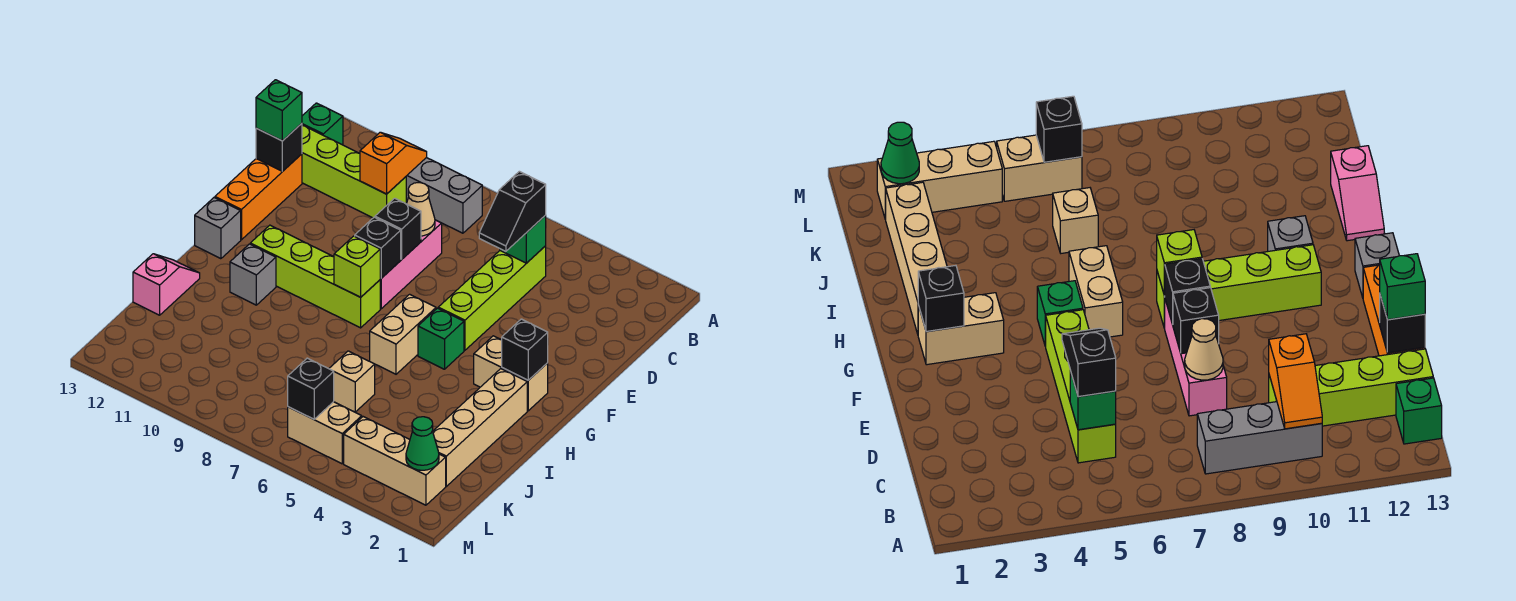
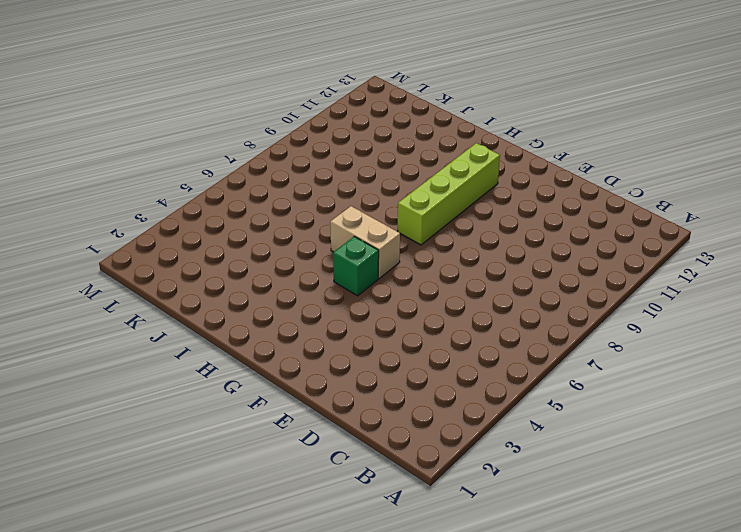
none -> grey 1x3 brick [406,158,482,233]
none -> green 1x1 brick [302,103,343,145]
none -> lime 1x4 brick [438,246,546,350]

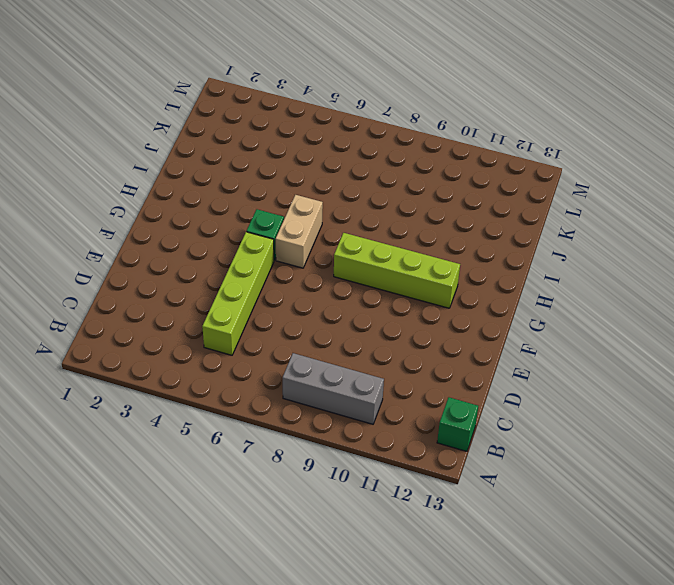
none -> lime 1x4 brick [302,125,406,218]
none -> pink 1x3 brick [380,220,442,309]
none -> orange 1x3 brick [215,154,302,240]

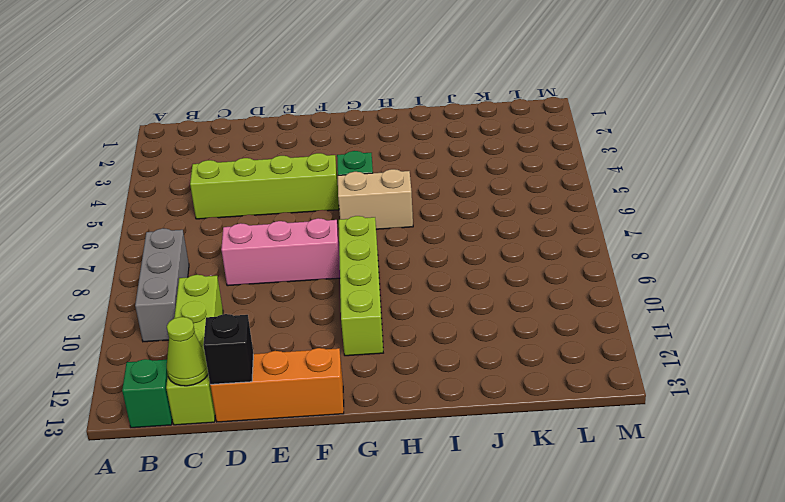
lime 1x1 cone [167,317,208,386] -> none
none -> tan 1x2 brick [474,336,548,411]
none -> grey 1x1 brick [195,198,241,259]
none -> tan 1x4 brick [433,369,527,486]

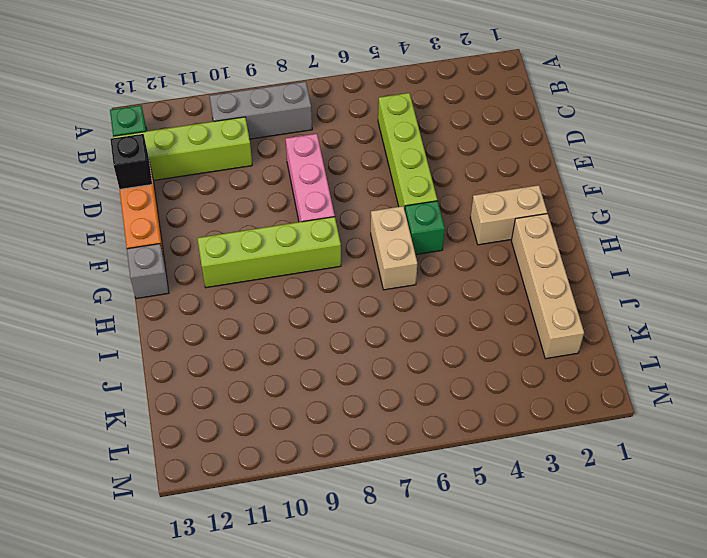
none -> grey 1x1 brick [230,244,276,305]
none -> pink 1x2 slope [133,254,200,315]
none -> tan 1x1 brick [329,351,375,412]

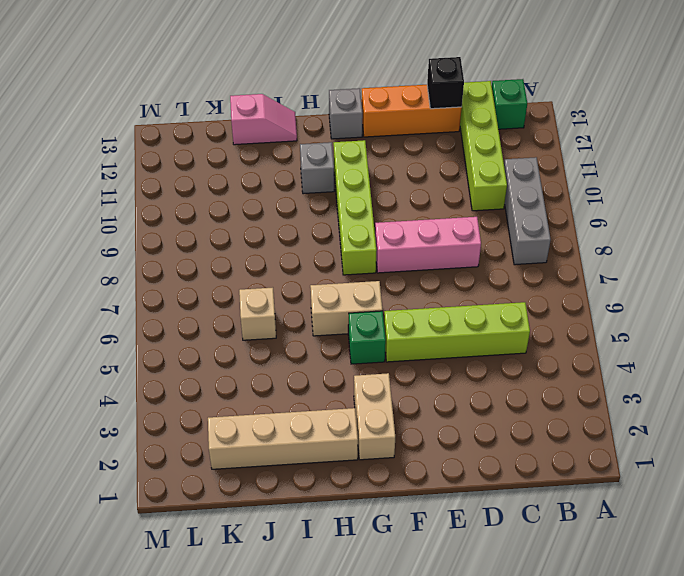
none -> tan 1x3 brick [344,417,446,505]
none -> tan 1x2 brick [288,402,362,464]
none -> orange 1x2 slope [360,132,427,194]

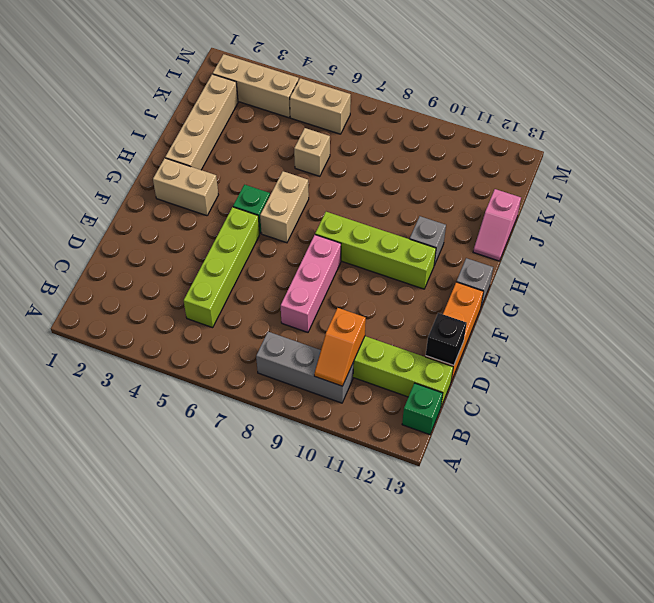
none -> green 1x1 brick [500,215,546,263]
none -> tan 1x1 cone [407,183,435,236]
none -> black 1x1 brick [375,198,421,259]

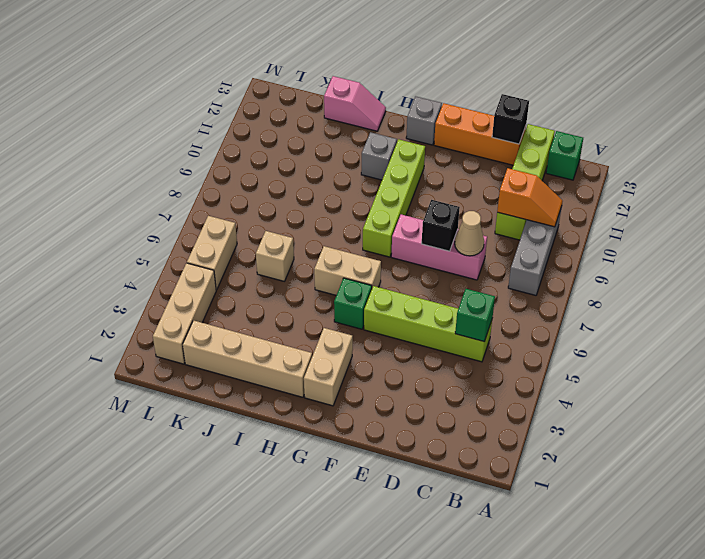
none -> black 1x1 brick [355,217,401,278]
none -> black 1x1 brick [502,319,548,380]
none -> lime 1x1 brick [334,236,380,297]

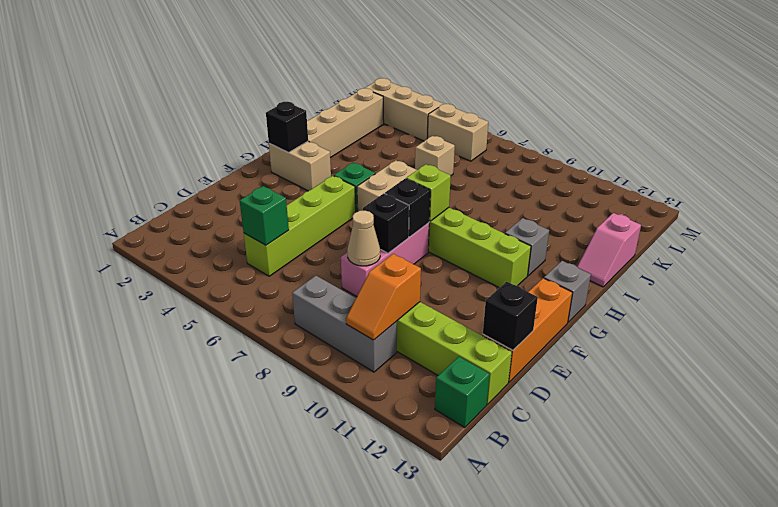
none -> green 1x1 cone [406,417,439,470]
none -> black 1x1 brick [288,358,334,419]
none -> black 1x2 slope [479,171,546,251]

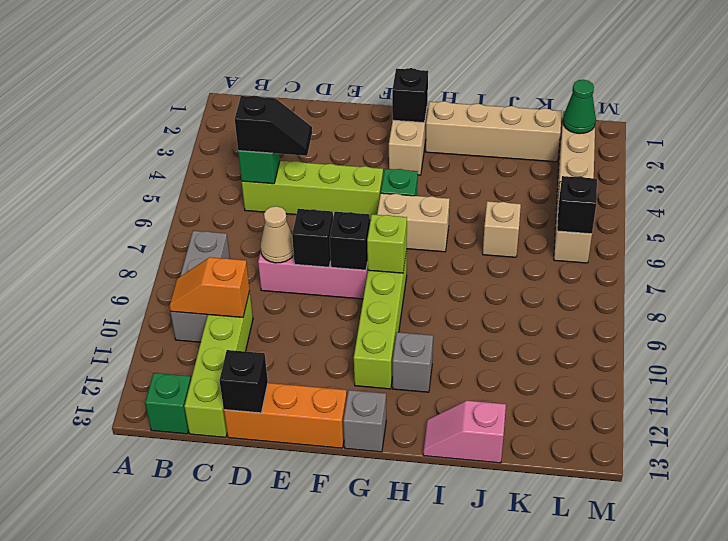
none -> green 1x1 brick [256,80,302,141]

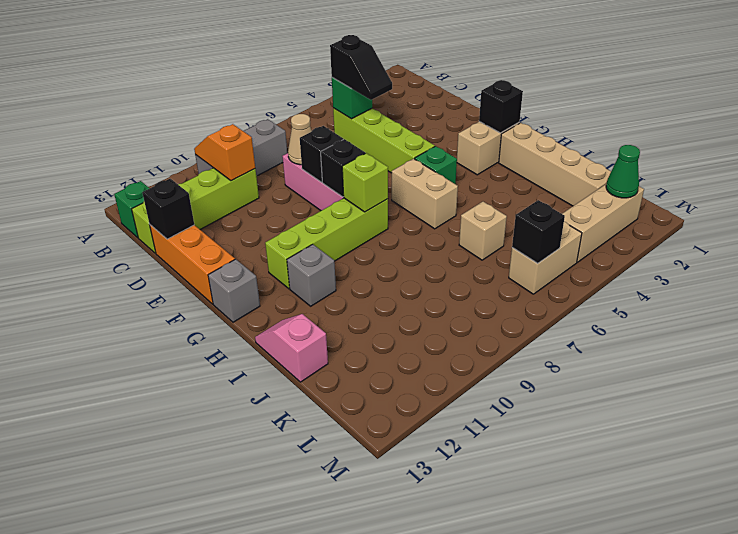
none -> green 1x1 brick [256,80,302,141]

